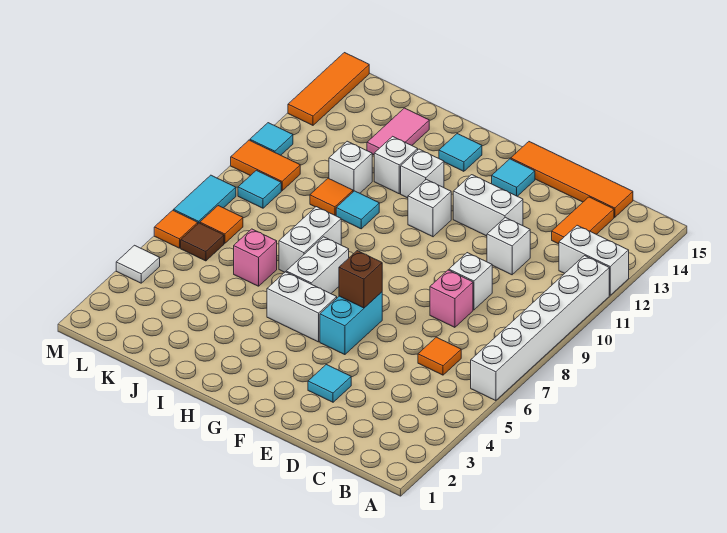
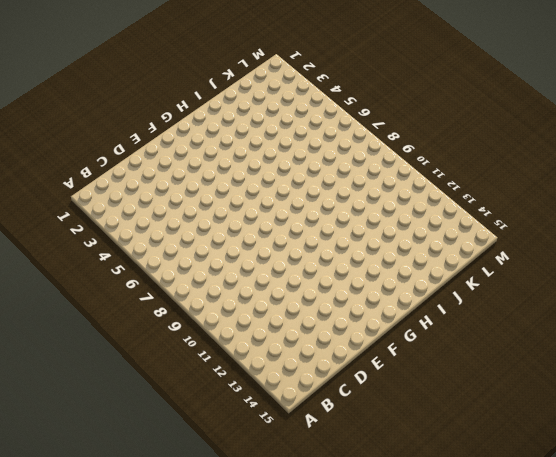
none -> white 1x6 brick [471,256,609,401]
none -> white 1x2 brick [559,225,629,295]
none -> orange 1x1 tile [418,337,461,375]
none -> orange 1x2 tile [552,197,614,244]

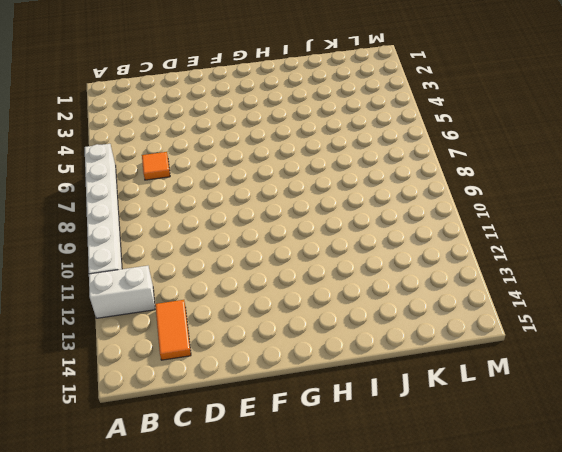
none -> orange 1x4 tile [511,142,633,217]
none -> pink 1x1 brick [430,270,473,327]
none -> white 1x1 brick [449,253,492,310]
none -> white 1x1 brick [487,217,530,275]

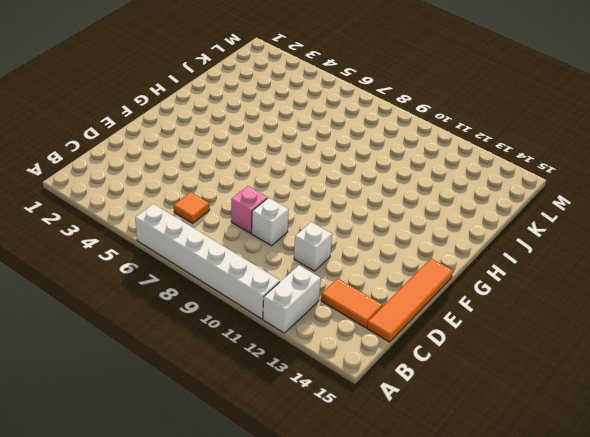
none -> cyan 1x1 tile [308,365,351,402]
none -> white 1x2 brick [453,175,523,236]
none -> cyan 1x2 brick [320,292,382,355]
none -> cyan 1x1 tile [492,159,535,196]

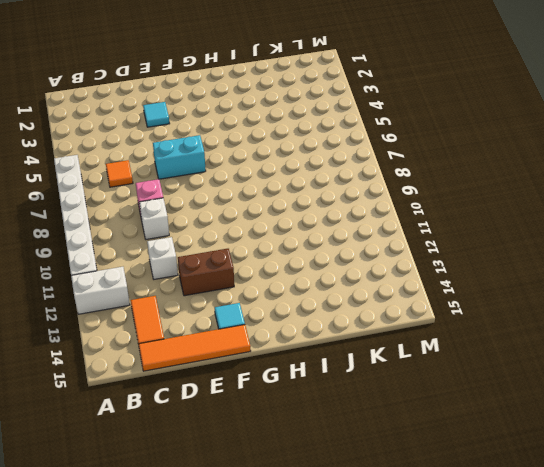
cyan 1x2 brick [153,135,206,179] -> cyan 1x2 brick turned to [320,292,382,355]
brown 1x2 brick [178,249,234,296] -> white 1x2 brick [453,175,523,236]
none -> white 1x2 brick [267,272,337,342]
none -> white 1x1 brick [408,179,451,237]
none -> white 1x2 brick [286,237,349,294]
none -> white 1x1 brick [401,149,444,198]

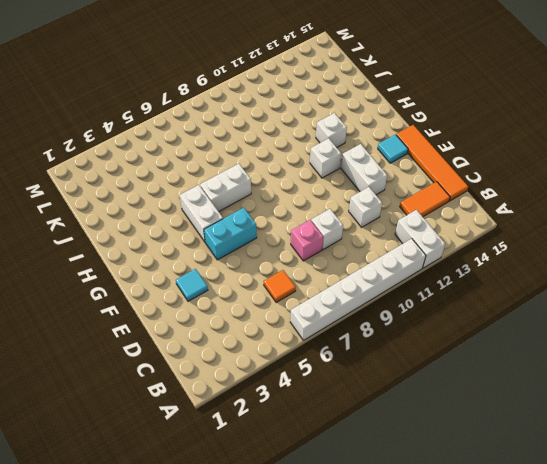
none -> cyan 1x1 tile [439,134,482,171]
none -> white 1x2 brick [279,207,341,272]
none -> cyan 1x1 tile [336,191,379,229]
none -> white 1x1 brick [374,136,418,194]

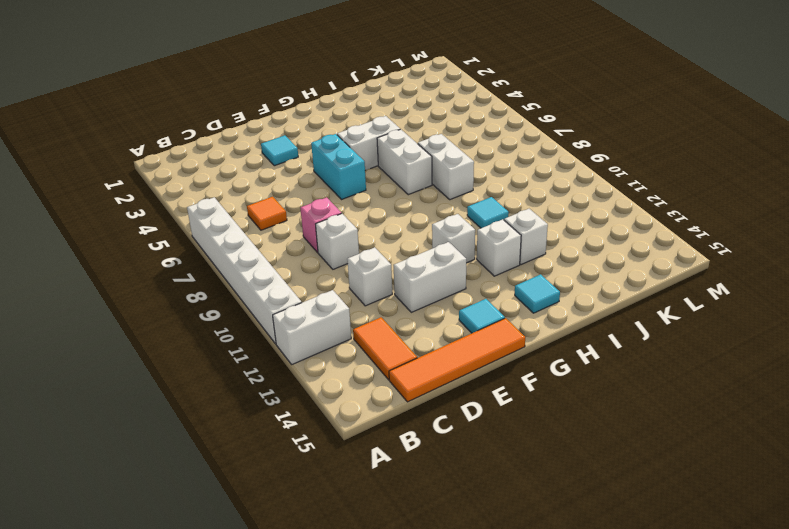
none -> pink 1x1 brick [234,229,277,286]
none -> orange 1x1 tile [310,178,353,216]
none -> white 1x1 brick [329,141,372,193]
none -> pink 1x2 tile [367,108,429,155]

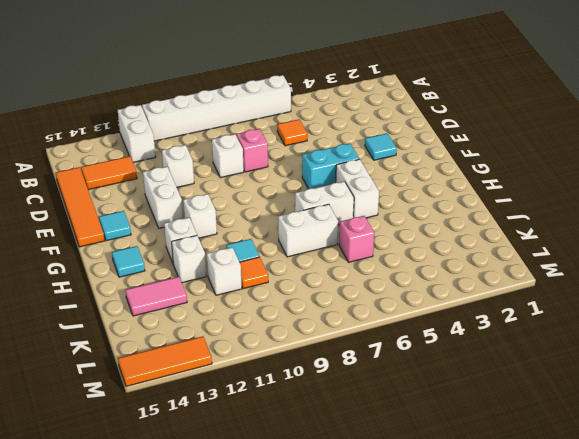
none -> brown 1x1 tile [181,223,224,261]
none -> orange 1x1 tile [200,206,243,243]
none -> cyan 1x1 tile [238,170,281,208]
none -> orange 1x2 tile [231,140,300,191]

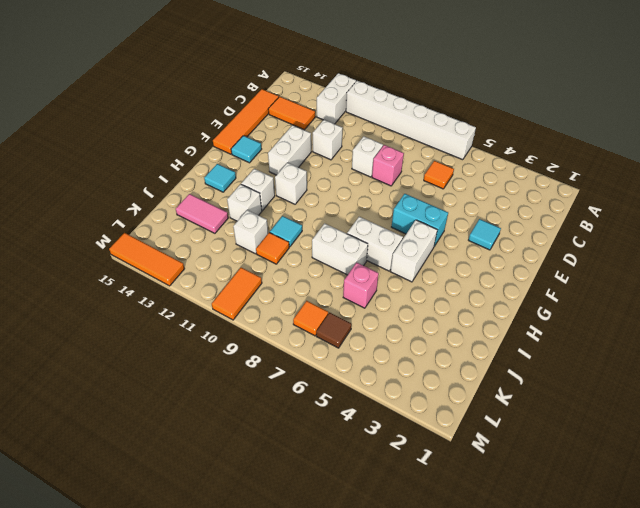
none -> cyan 1x1 tile [238,170,281,208]
none -> white 1x1 tile [116,245,160,283]
none -> orange 1x1 tile [154,210,198,248]
none -> cyan 1x2 tile [174,175,236,223]

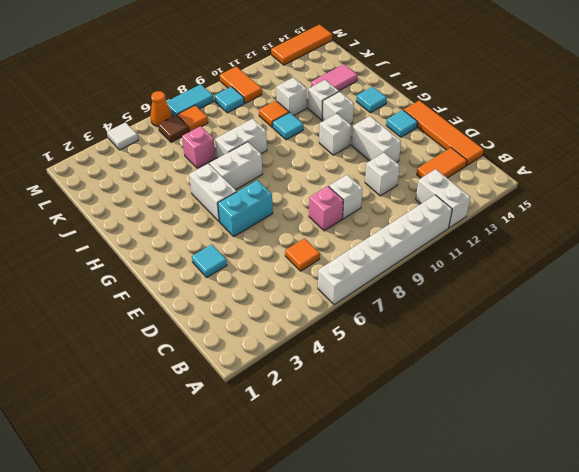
orange 1x1 cone [151,91,172,127] -> orange 1x1 tile [154,210,198,248]
none -> cyan 1x1 tile [250,123,293,155]
none -> brown 1x1 brick [339,251,382,308]

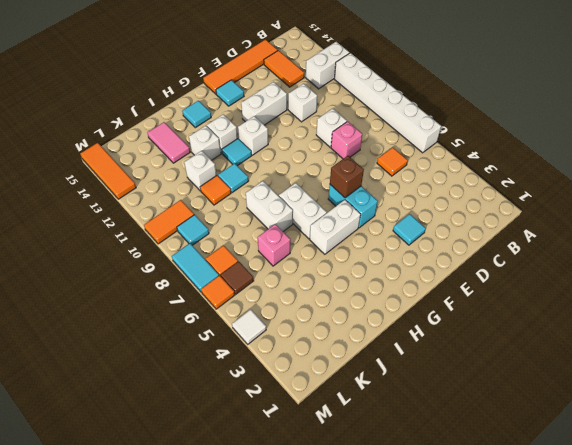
cyan 1x1 tile [222,139,252,166] -> cyan 1x1 tile moved to [250,123,293,155]

